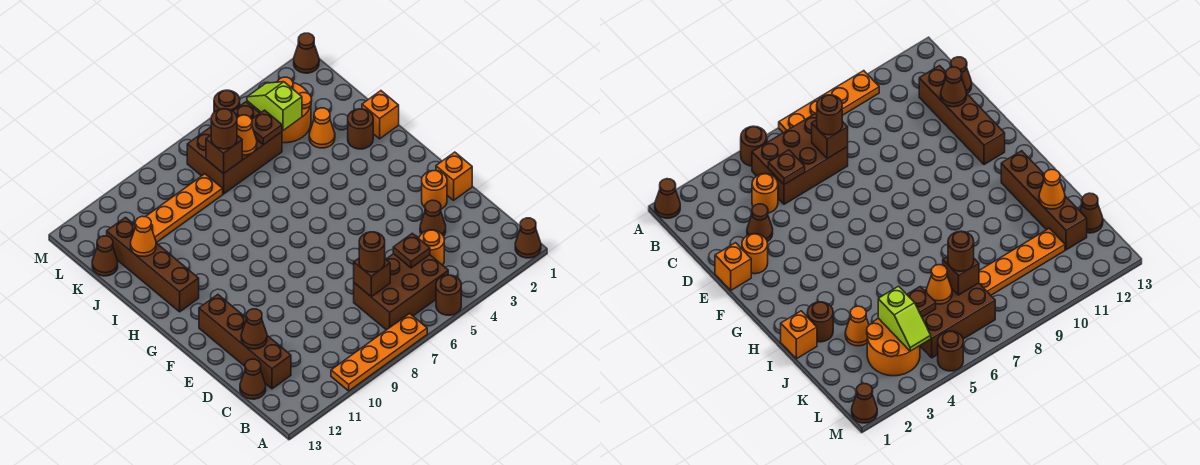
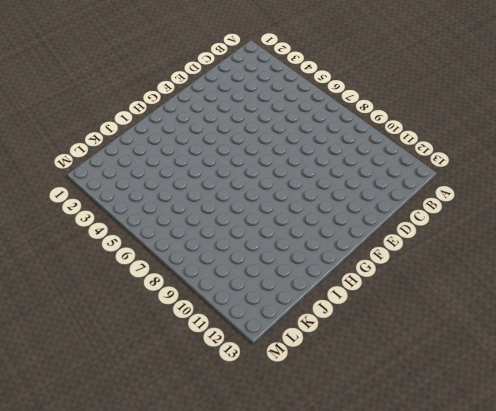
none -> brown 1x1 cone [515,218,541,258]
none -> brown 1x1 round brick [436,275,461,315]
none -> orange 1x4 plate [331,313,427,391]
none -> brown 2x3 brick [354,254,448,330]

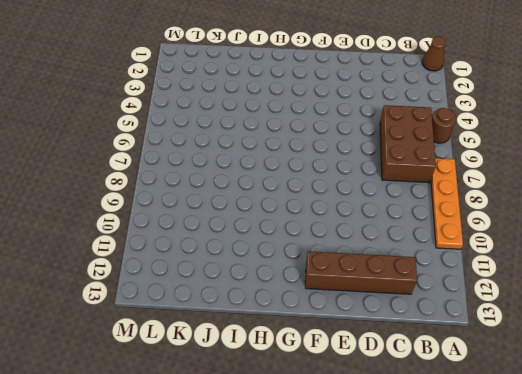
none -> orange 1x1 round brick [419,230,444,265]
none -> brown 1x1 cone [240,359,266,399]
none -> brown 1x1 cone [420,200,446,236]
none -> orange 1x1 brick [436,152,472,200]

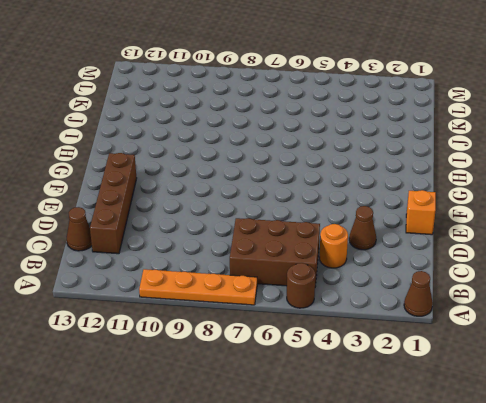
none -> orange 1x1 round brick [422,171,447,209]
none -> brown 1x4 brick [107,217,199,312]
none -> orange 1x1 brick [362,91,399,139]
none -> brown 1x1 round brick [348,109,373,149]

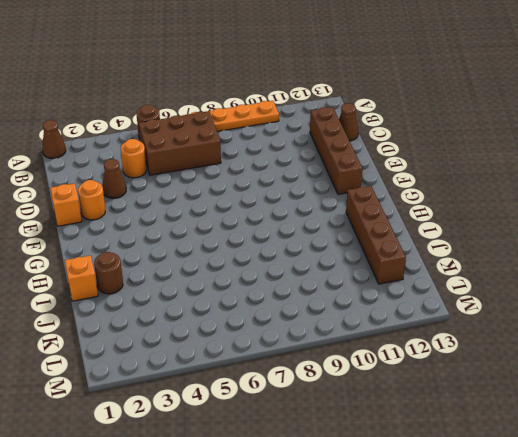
none -> orange 1x1 cone [309,108,335,148]
none -> orange 2x2 round brick [258,77,312,143]
none -> brown 2x3 brick [187,102,282,194]
none -> orange 1x4 plate [134,174,223,243]

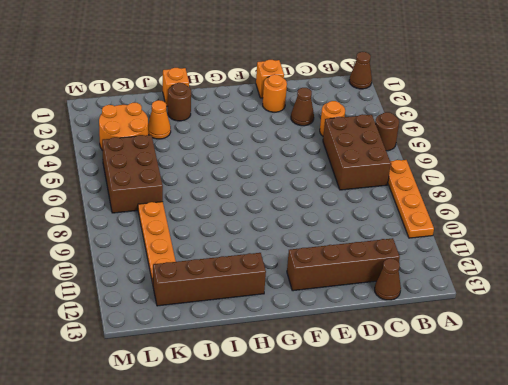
none -> brown 1x1 cone [92,236,118,276]
none -> brown 1x1 cone [294,33,319,73]
none -> brown 1x1 round brick [214,90,240,112]
none -> brown 1x1 plate [393,233,430,268]

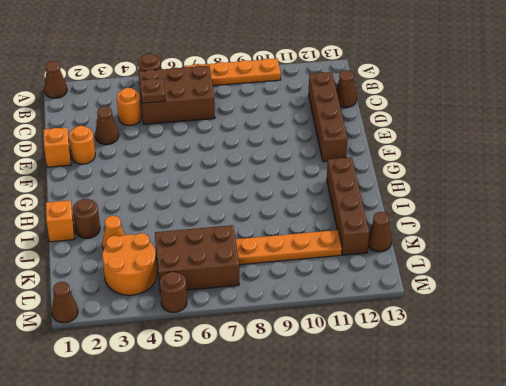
none -> brown 1x1 brick [354,258,390,297]
none -> brown 1x1 cone [241,309,267,349]
none -> orange 1x1 cone [131,216,156,257]
none -> lime 1x2 slope [247,82,302,130]

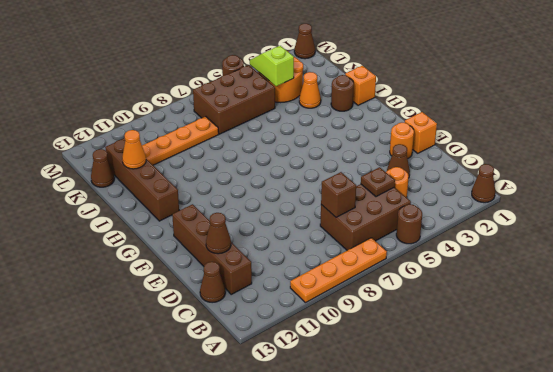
none -> brown 1x1 plate [252,110,282,145]
none -> orange 1x1 cone [237,115,257,155]
none -> brown 1x1 brick [206,135,242,174]
none -> brown 1x1 round brick [359,232,385,272]

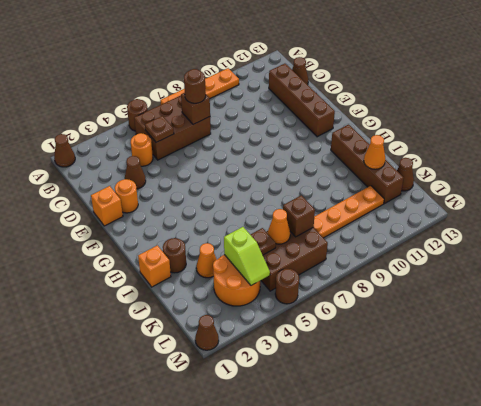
none -> brown 1x1 cone [241,309,267,349]
none -> brown 1x1 round brick [211,109,237,149]

